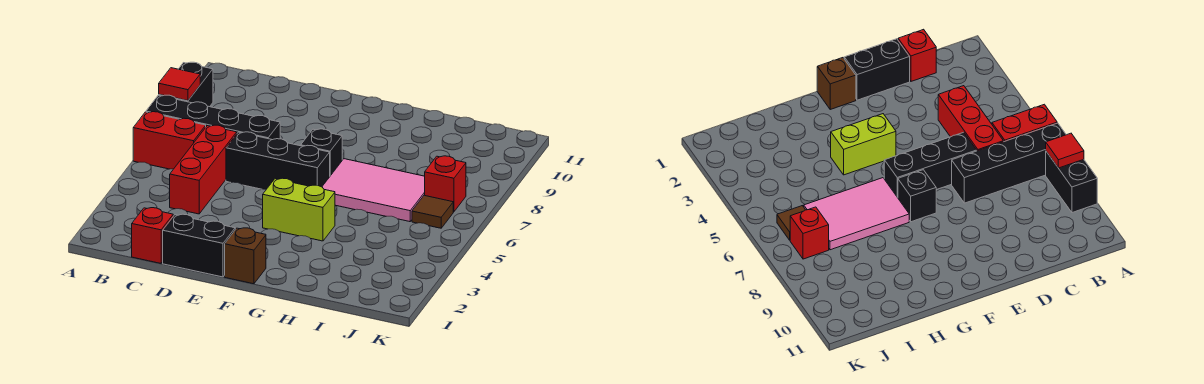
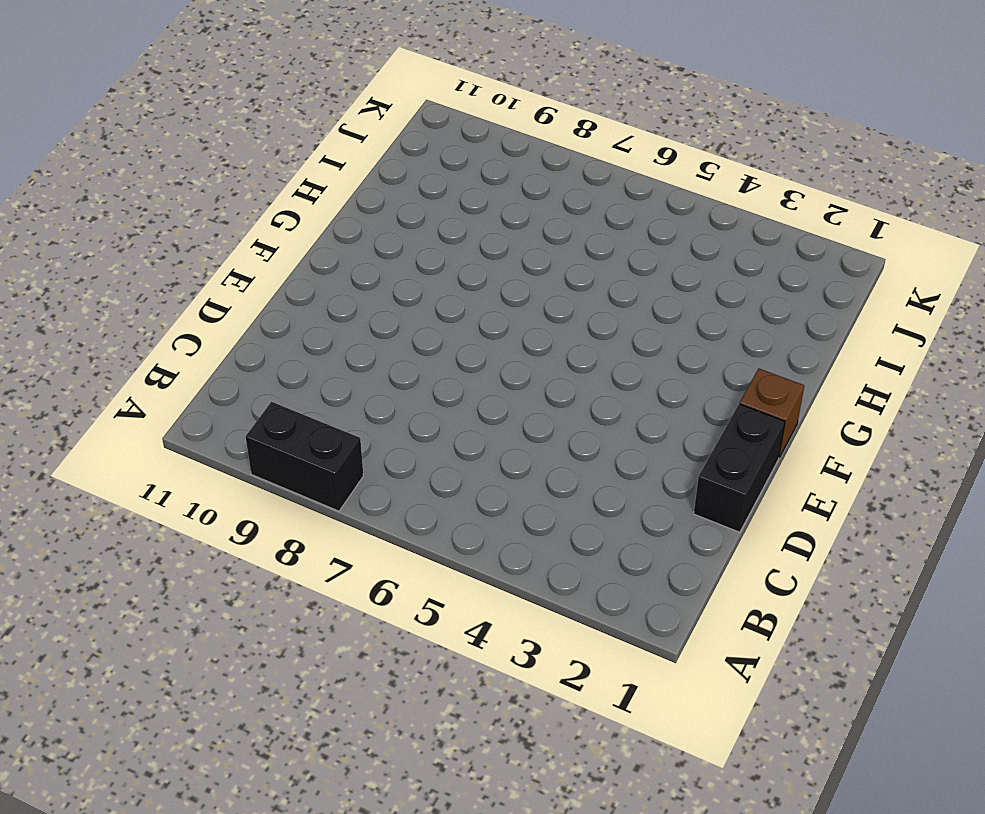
none -> red 1x2 brick [133,112,206,169]
none -> black 1x4 brick [146,95,280,140]
none -> red 1x1 brick [131,208,173,263]

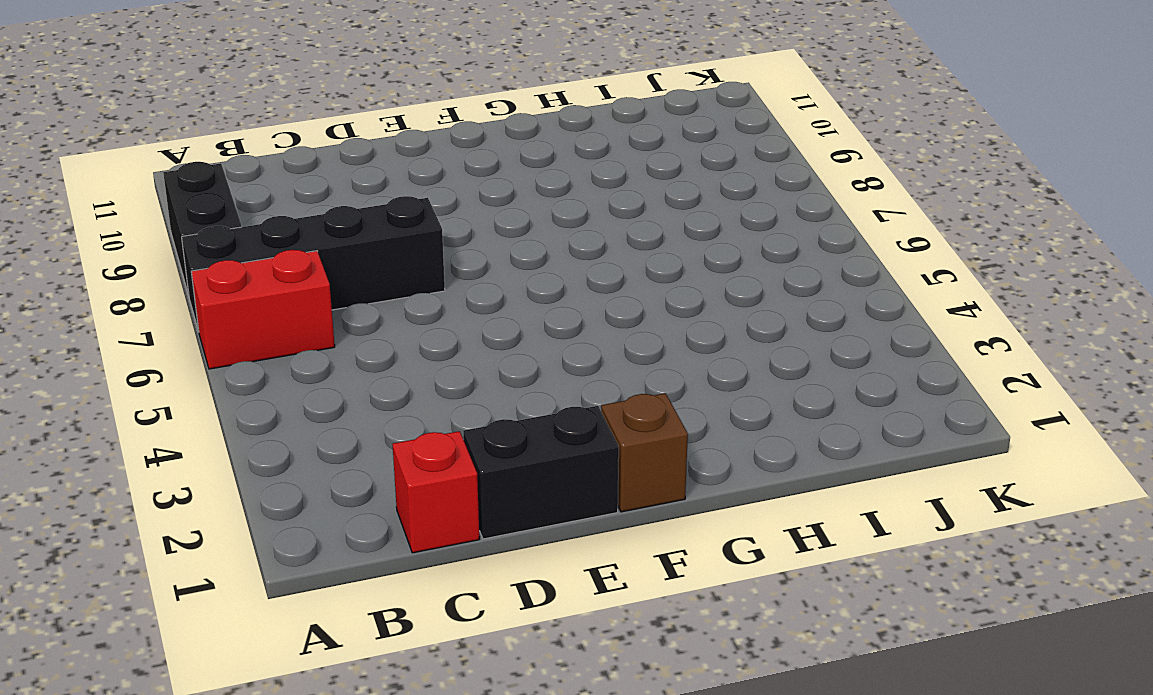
none -> red 1x3 brick [170,125,237,214]
none -> black 1x3 brick [226,132,330,189]
none -> lime 1x2 brick [263,178,335,241]

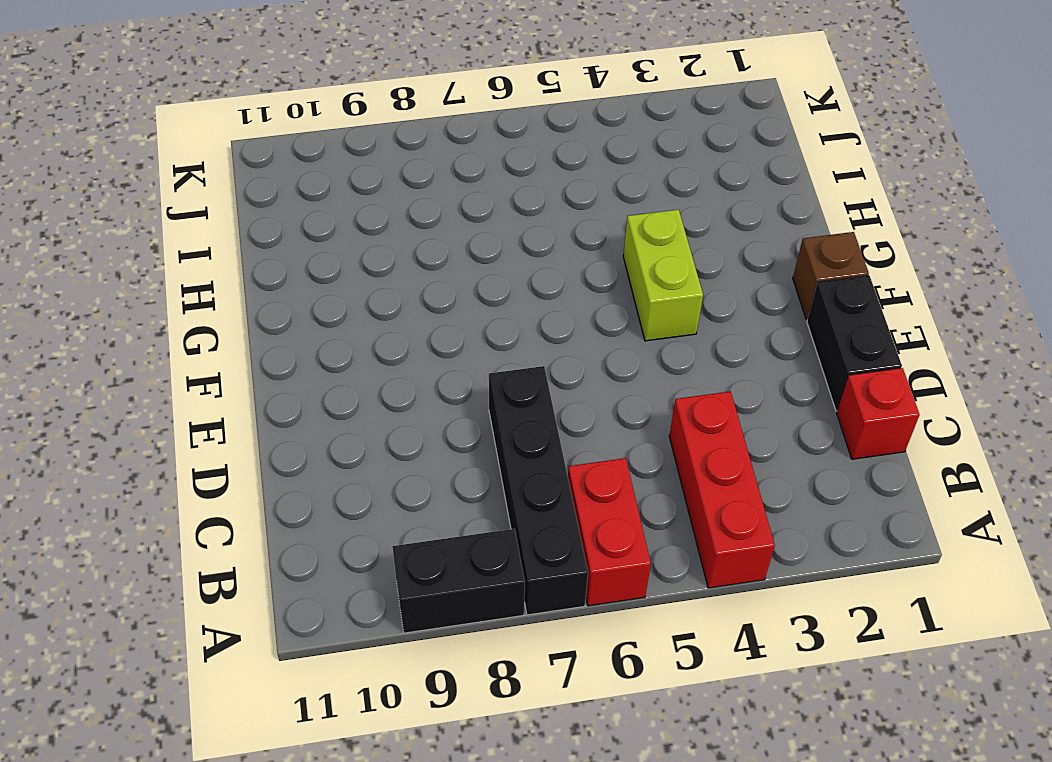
red 1x3 brick [669,391,775,588] -> red 1x3 brick turned to [170,125,237,214]
none -> black 1x3 brick [226,132,330,189]
none -> black 1x1 brick [301,129,342,176]
none -> pink 2x3 tile [322,159,425,222]

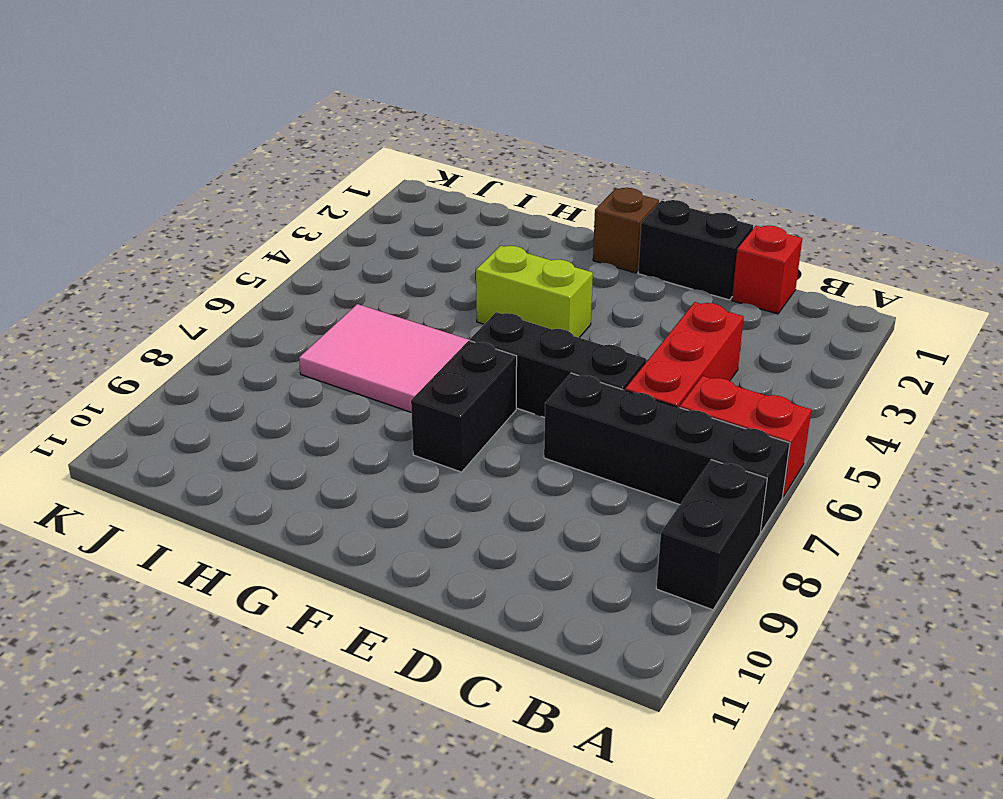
black 1x2 brick [411,341,517,472] -> black 1x1 brick [301,129,342,176]
none -> brown 1x1 tile [412,195,453,228]
none -> red 1x1 brick [425,156,466,212]
none -> red 1x1 tile [159,68,200,101]

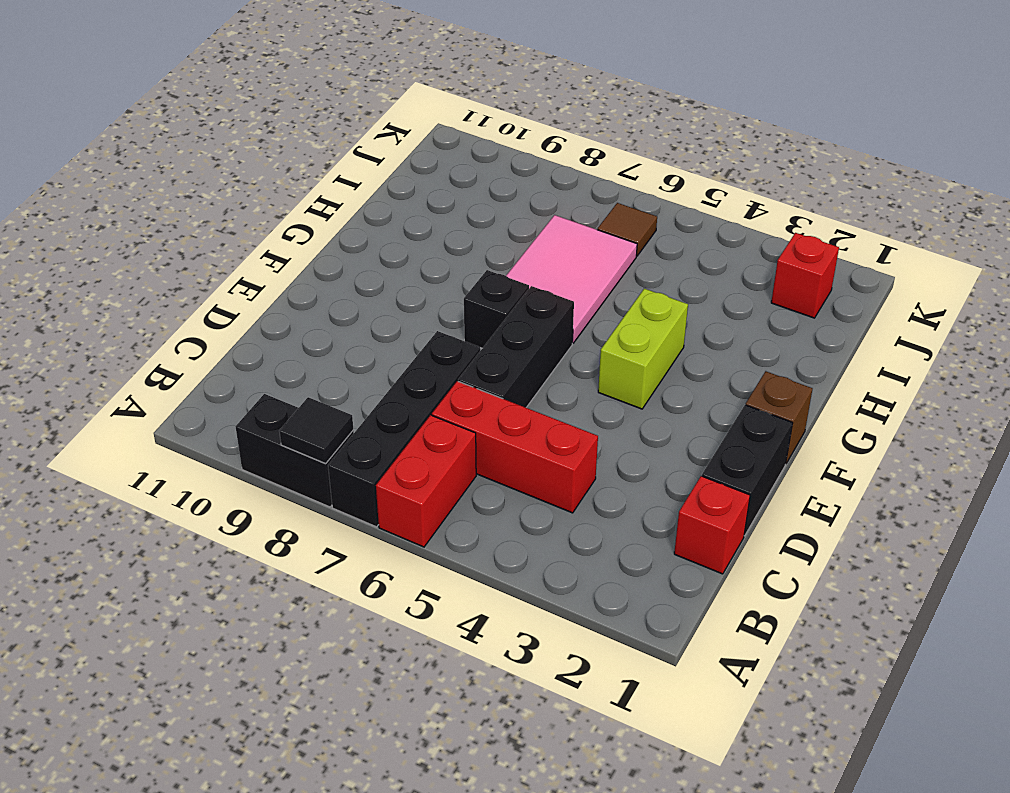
black 1x1 tile [279,397,353,464] -> red 1x1 tile [159,68,200,101]
red 1x1 brick [771,233,839,318] -> red 1x1 brick moved to [425,156,466,212]

